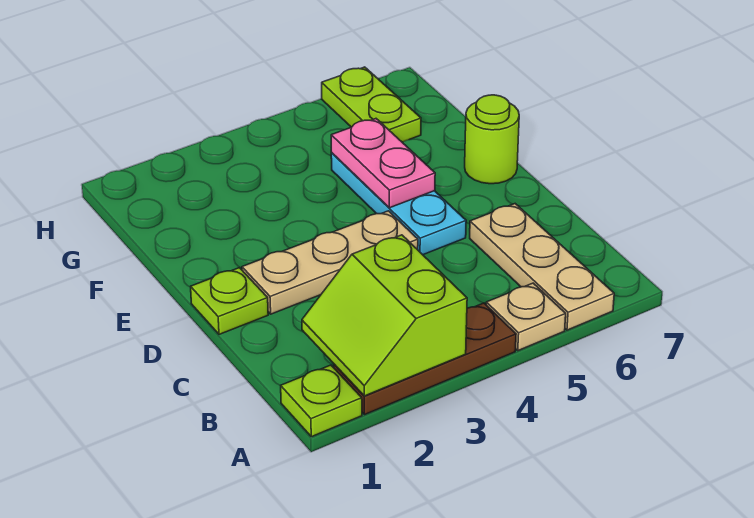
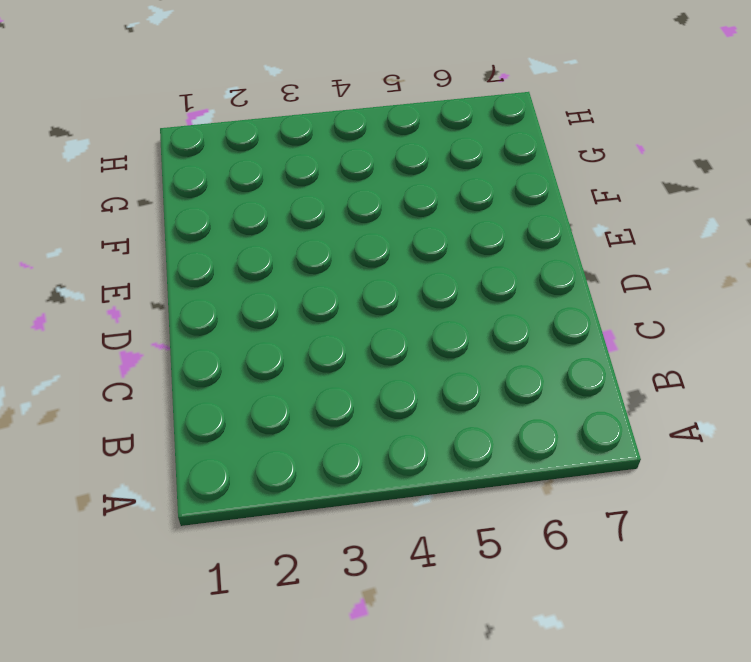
none -> lime 1x1 plate [281,365,362,437]
none -> brown 1x3 plate [334,303,516,415]

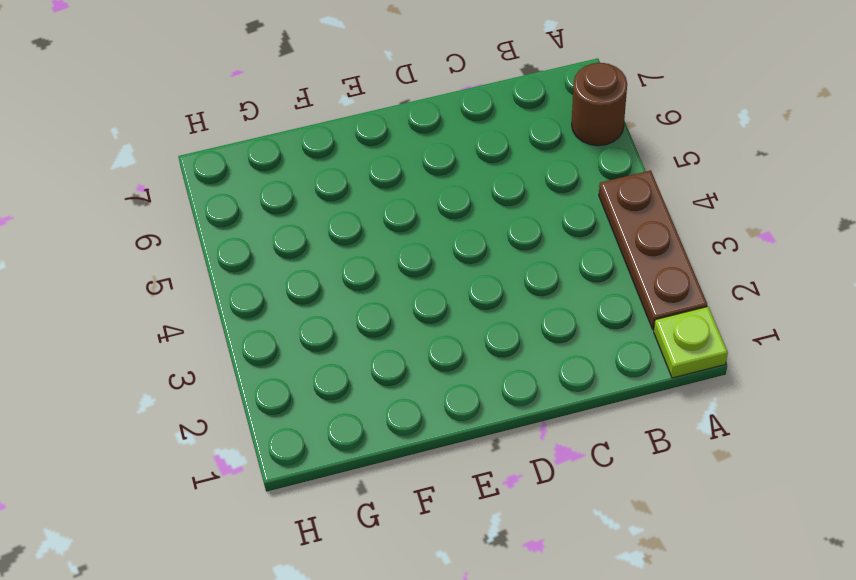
brown 1x1 round brick [572,63,627,146] -> tan 1x3 plate [470,204,614,330]
none -> tan 1x1 plate [486,283,566,351]
none -> lime 1x1 plate [191,268,268,334]

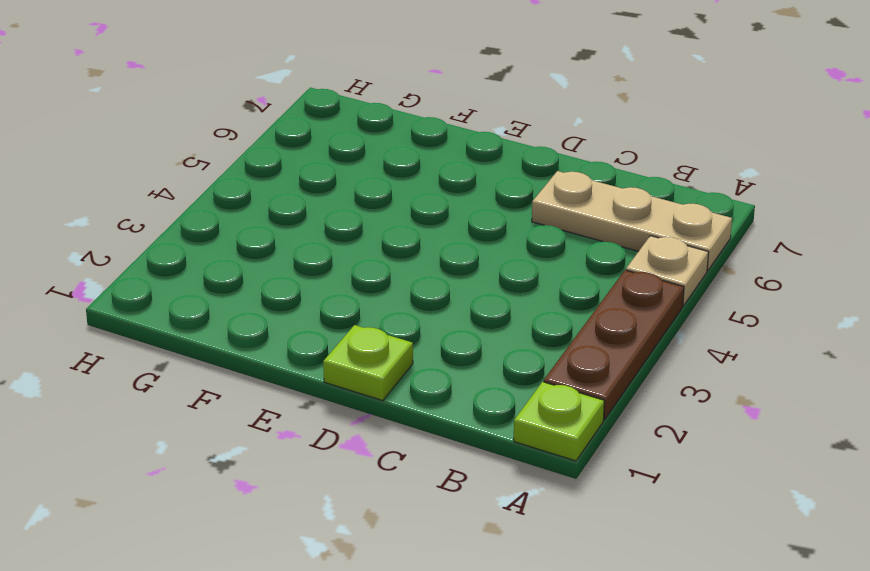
none -> tan 1x3 plate [242,211,418,314]
none -> cyan 1x3 plate [331,153,466,255]

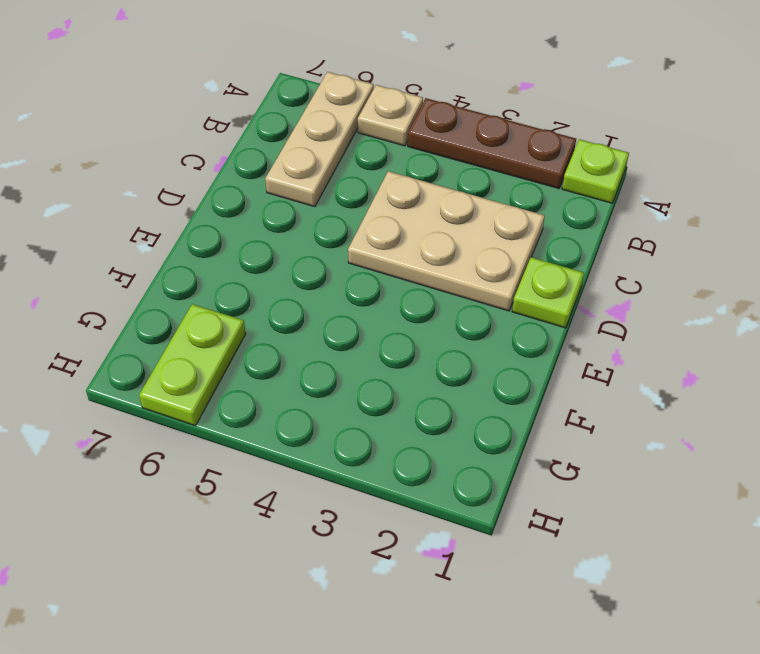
tan 2x3 plate [348,171,545,311] -> tan 1x3 plate [242,211,418,314]
none -> cyan 1x3 plate [331,153,466,255]
none -> lime 1x1 round brick [465,95,519,184]

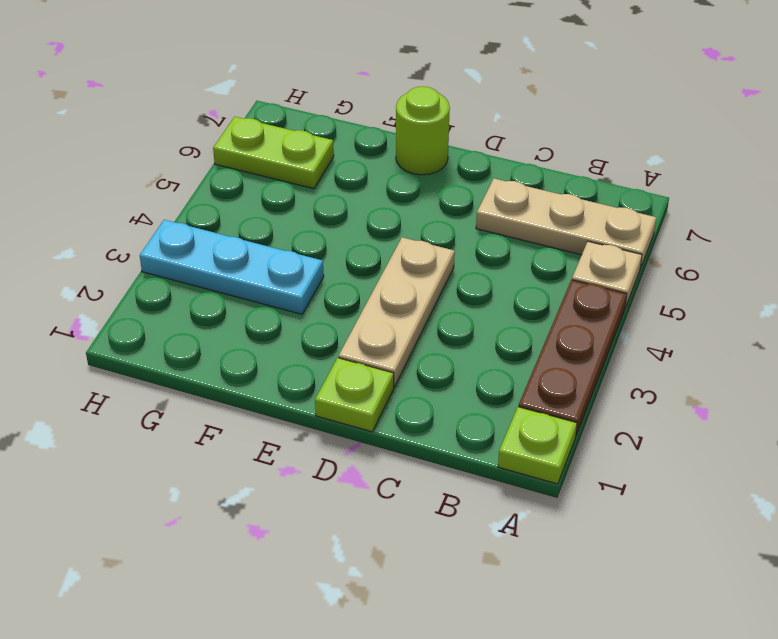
cyan 1x3 plate [140,220,324,314] -> cyan 1x3 plate moved to [331,153,466,255]
none -> lime 2x2 slope [302,235,467,396]
none -> pink 1x2 plate [331,119,435,208]

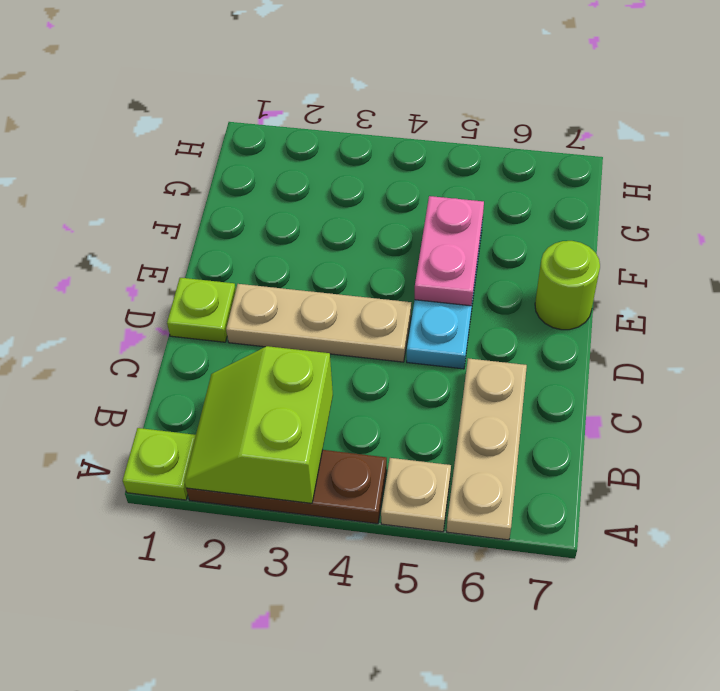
none -> lime 1x2 plate [322,67,421,142]

